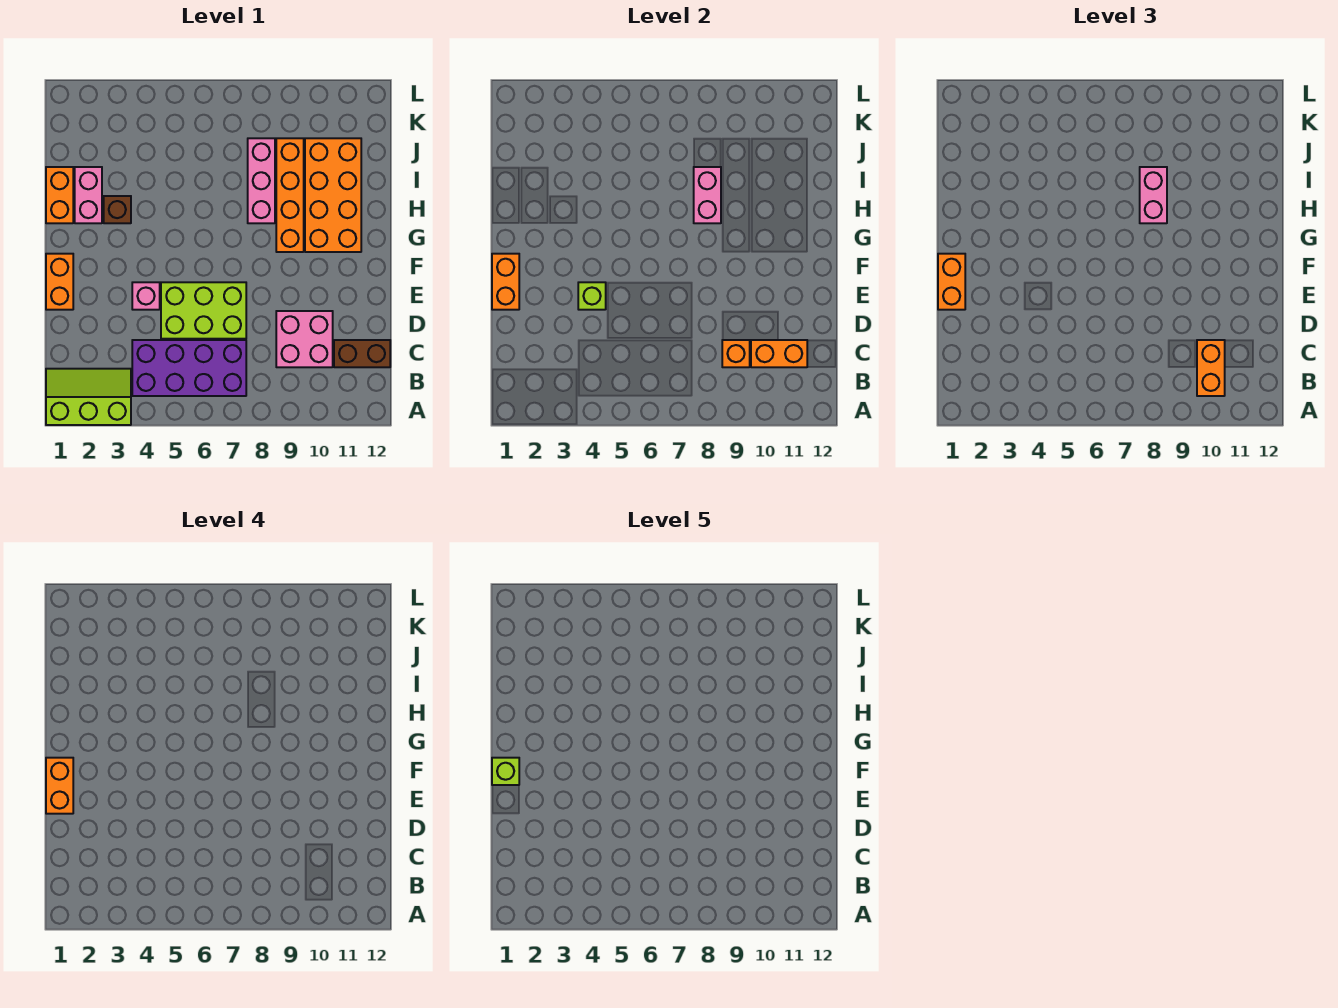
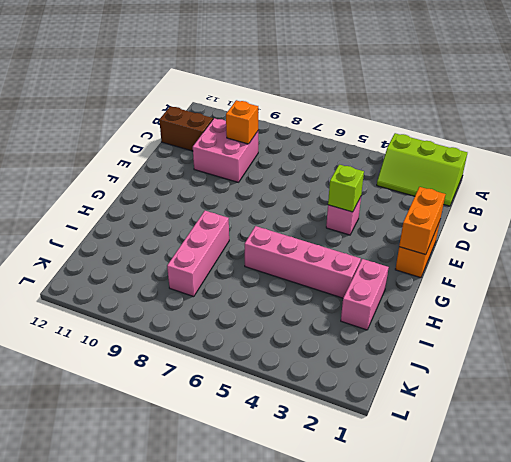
pink 1x4 brick [245,226,361,298] -> brown 1x1 brick [104,196,131,223]
none -> purple 2x4 brick [132,340,246,396]
none -> lime 2x3 brick [161,282,246,339]
none -> orange 1x4 brick [276,138,304,252]

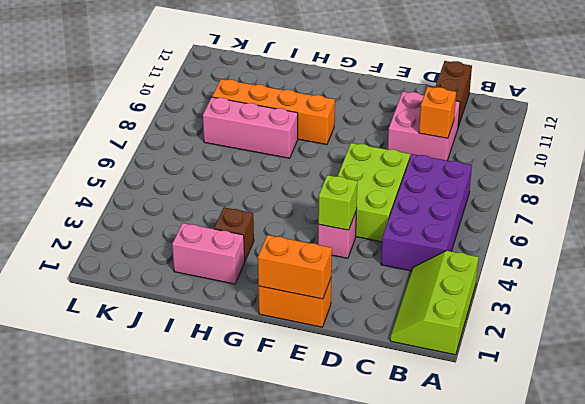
none -> orange 2x4 brick [305,138,361,252]
none -> orange 1x2 brick [46,167,73,223]
none -> orange 1x2 brick [751,340,807,367]

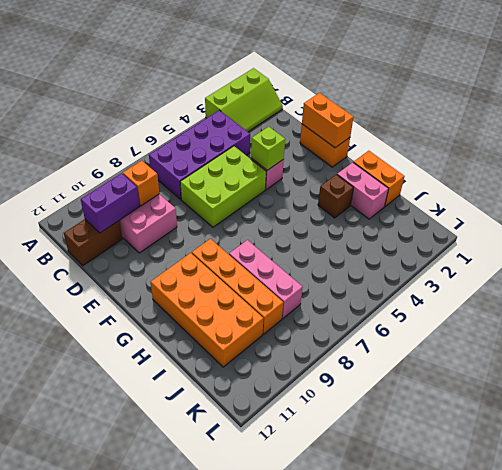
purple 1x2 brick [81,173,140,233] -> orange 1x2 brick [751,340,807,367]
none -> pink 1x2 brick [694,167,721,223]
none -> orange 1x2 brick [1197,340,1225,396]
none -> orange 1x2 brick [938,254,965,310]

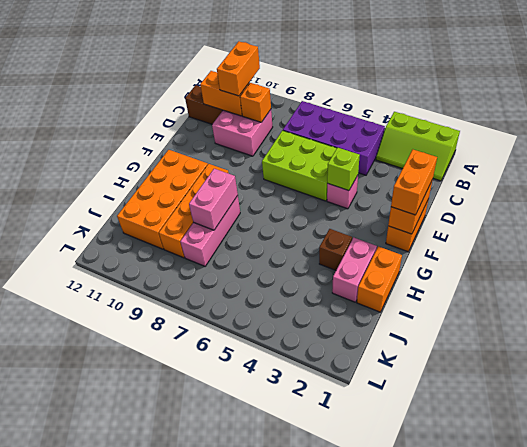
none -> pink 1x2 brick [1140,167,1167,223]
none -> orange 1x2 brick [46,758,73,814]
none -> lime 1x1 brick [492,758,519,785]

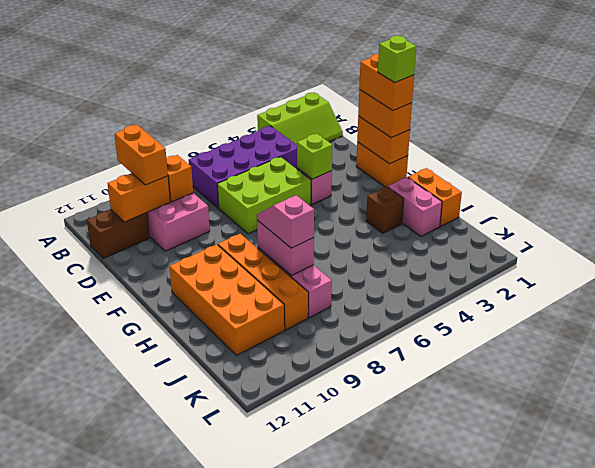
pink 1x2 slope [257,195,314,248] -> pink 1x2 brick [1140,167,1167,223]

